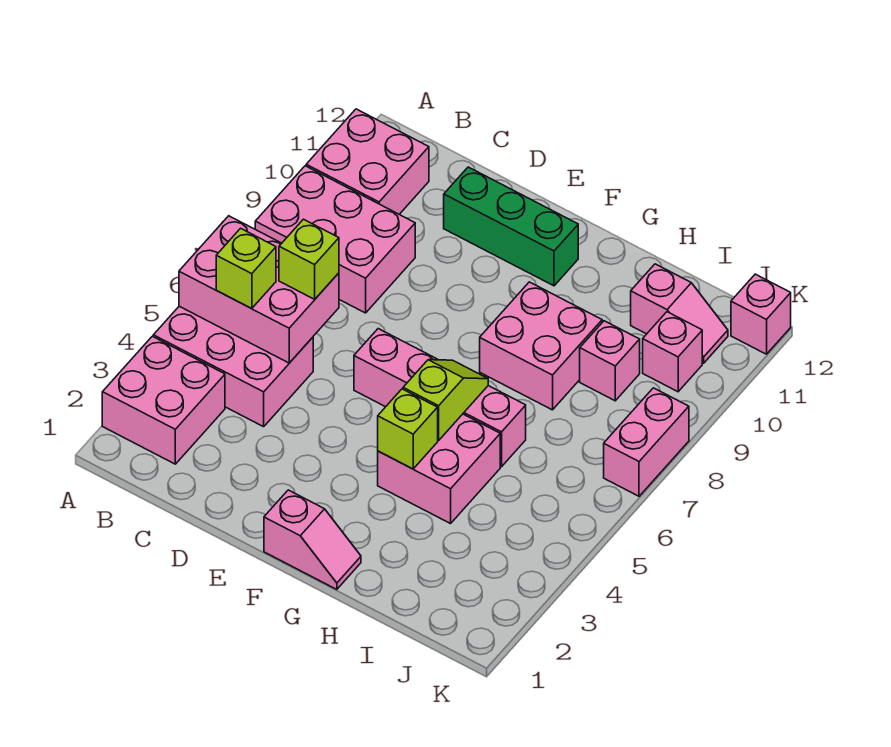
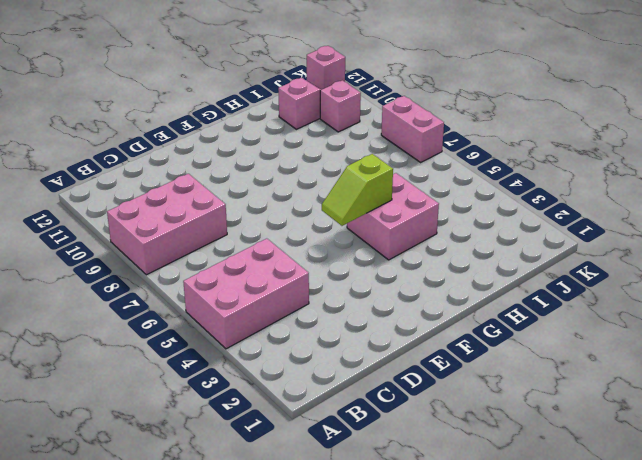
lime 1x2 slope [322,154,393,226] -> lime 1x2 slope turned to [403,360,488,440]
none -> pink 2x2 brick [102,336,225,464]
none -> pink 2x2 brick [306,109,429,214]
none -> green 1x3 brick [444,167,578,286]

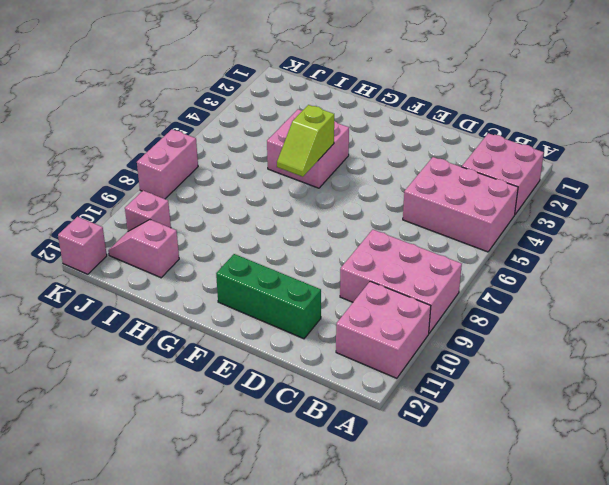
none -> pink 1x4 brick [354,329,526,467]
none -> pink 1x2 slope [264,490,361,589]
none -> pink 2x2 brick [480,282,602,410]

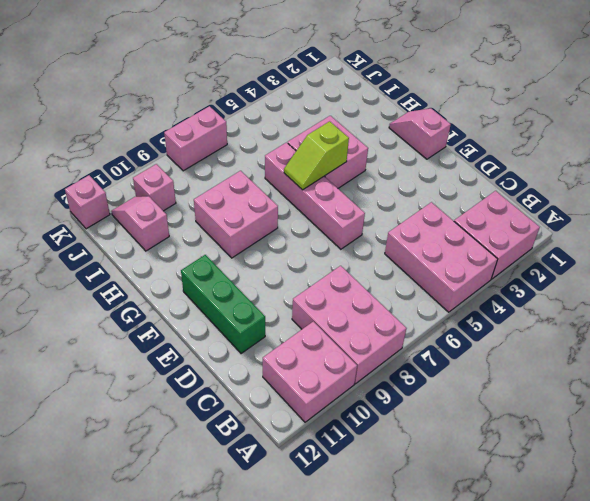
none -> pink 1x1 brick [580,321,640,401]
none -> pink 2x3 brick [179,216,339,363]
none -> lime 1x1 brick [378,389,438,469]

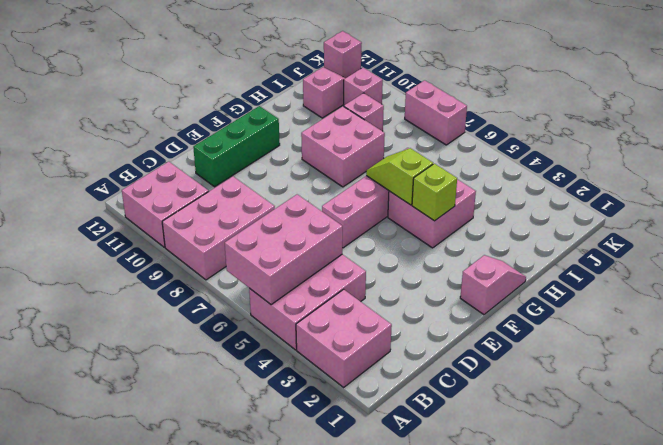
none -> lime 1x1 brick [216,228,276,309]
none -> lime 1x1 brick [279,219,339,299]

